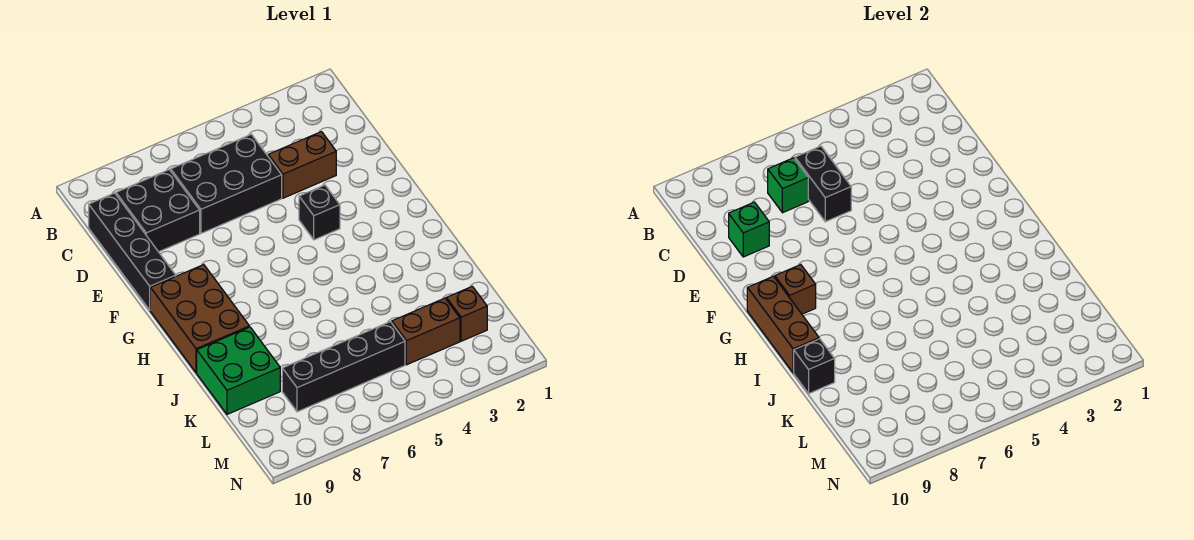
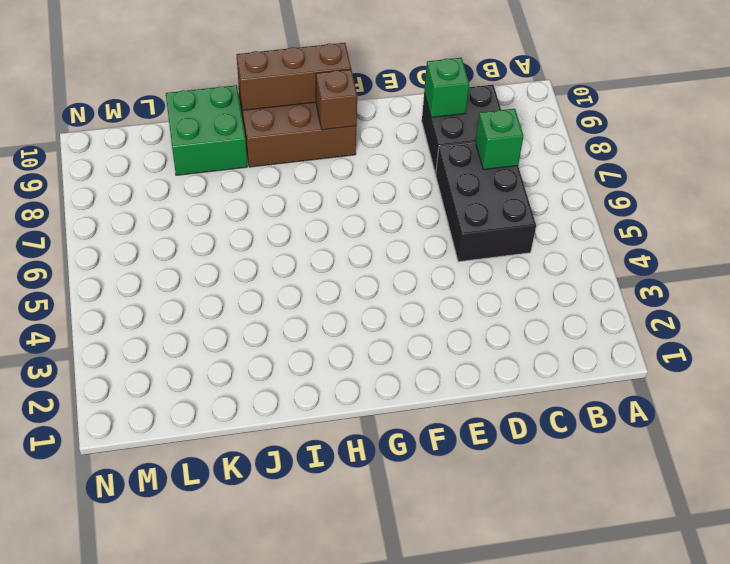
none -> black 1x4 brick [89,193,176,310]
none -> brown 1x2 brick [268,132,336,198]
none -> black 1x1 brick [299,185,340,240]

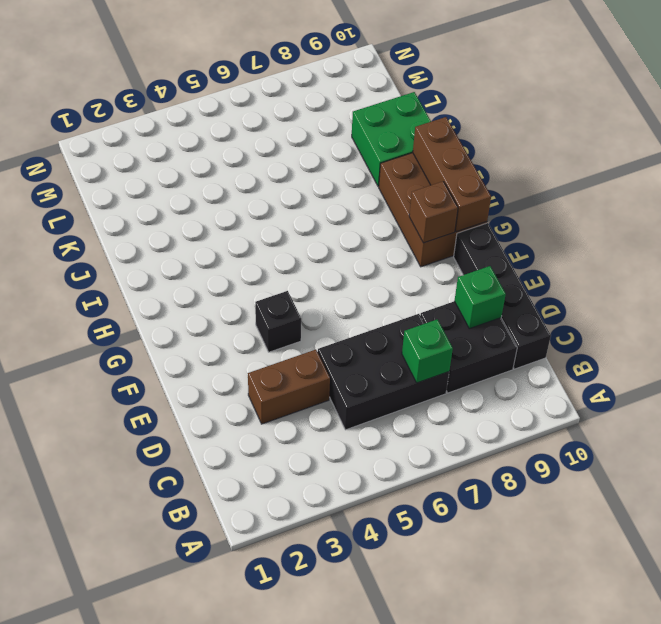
none -> brown 1x1 brick [446,286,487,341]
none -> brown 1x2 brick [392,298,460,365]
none -> black 1x4 brick [282,322,405,412]

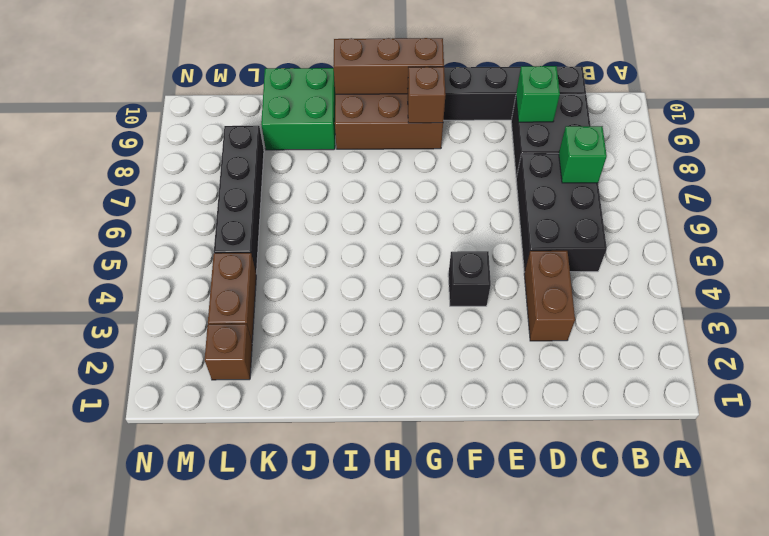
none -> black 1x2 brick [795,146,851,222]
none -> black 1x1 brick [794,339,835,393]

